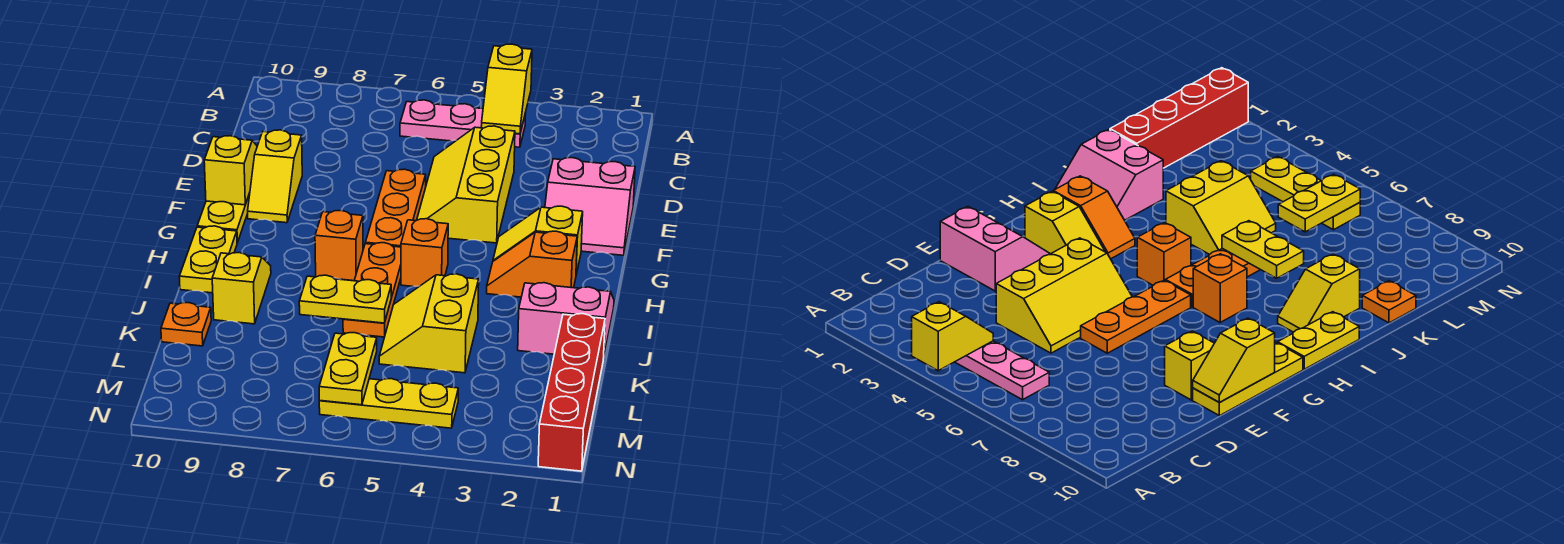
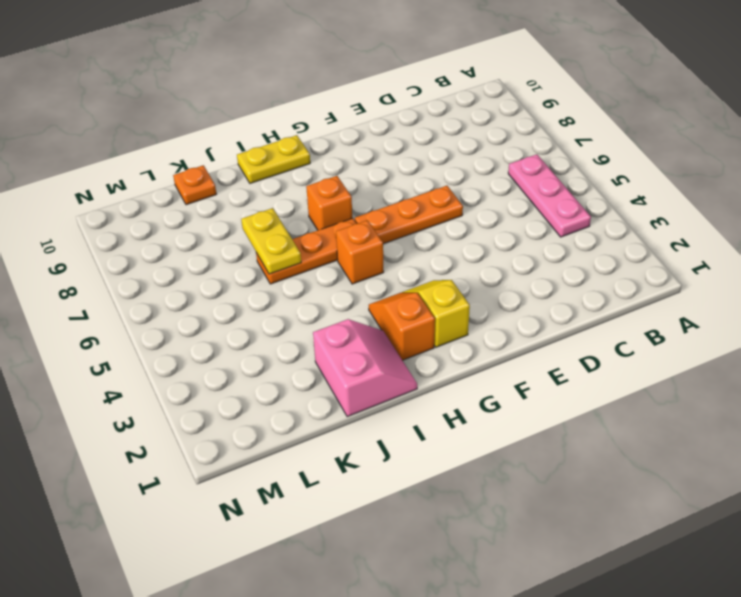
none -> yellow 2x3 slope [417,126,515,243]
none -> pink 2x2 slope [545,158,635,255]
none -> yellow 1x2 slope [248,130,302,223]

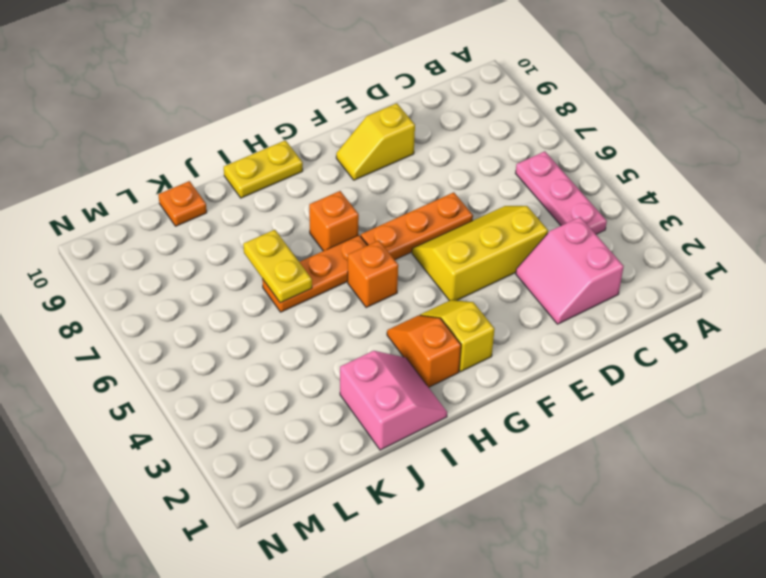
pink 2x2 slope [516,217,624,324] -> pink 2x2 slope moved to [545,158,635,255]
none -> yellow 1x3 plate [197,194,250,243]
none -> yellow 1x2 slope [212,253,271,324]
none -> yellow 2x2 slope [379,274,479,373]

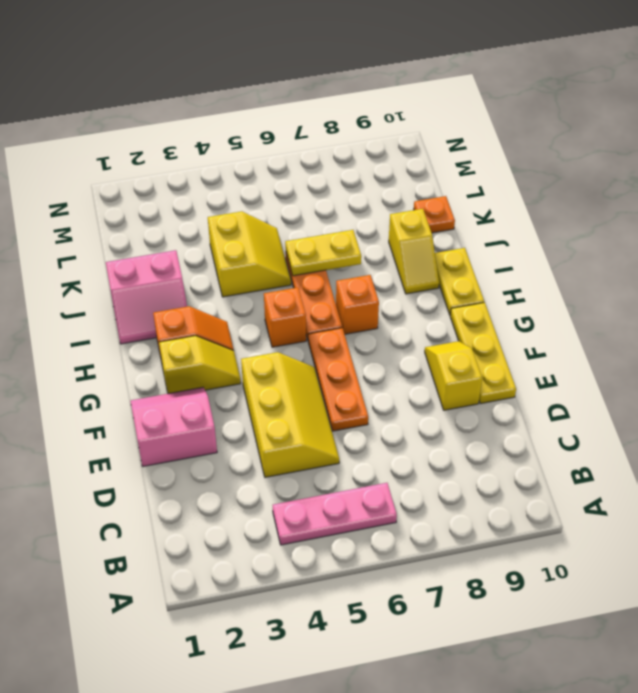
none -> red 1x4 brick [538,314,605,471]
none -> yellow 1x3 plate [319,379,458,428]
none -> yellow 1x2 slope [481,44,532,134]

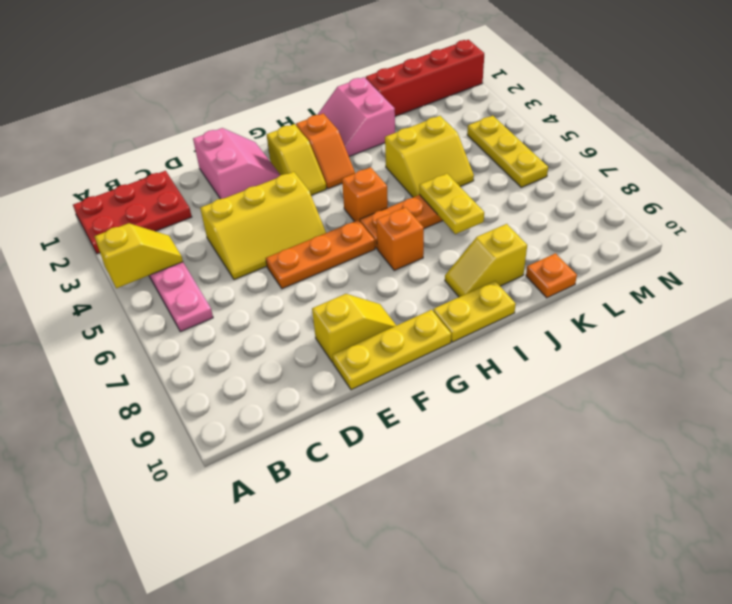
red 2x3 plate [73,171,192,254] -> none
none -> yellow 1x2 slope [204,136,257,205]
none -> yellow 1x2 plate [319,333,377,405]

